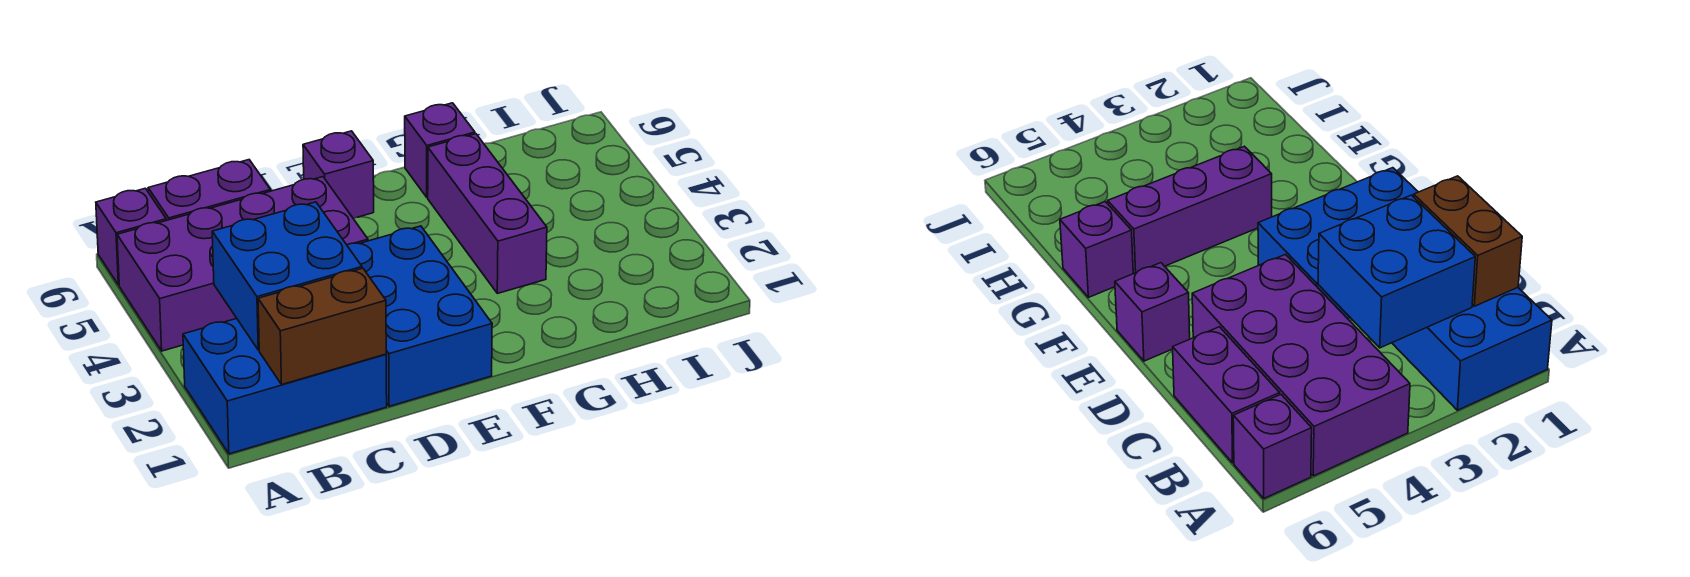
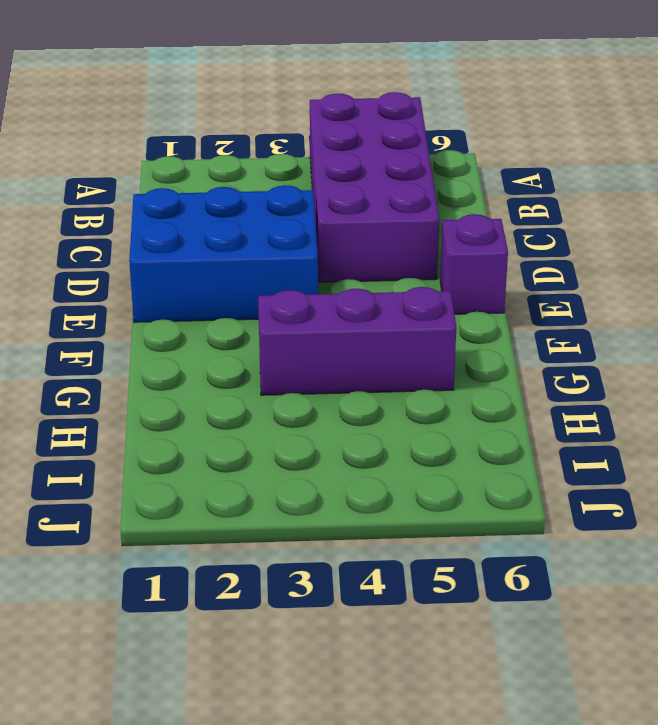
none -> blue 2x3 brick [183,319,387,454]
none -> purple 1x1 brick [96,188,166,285]

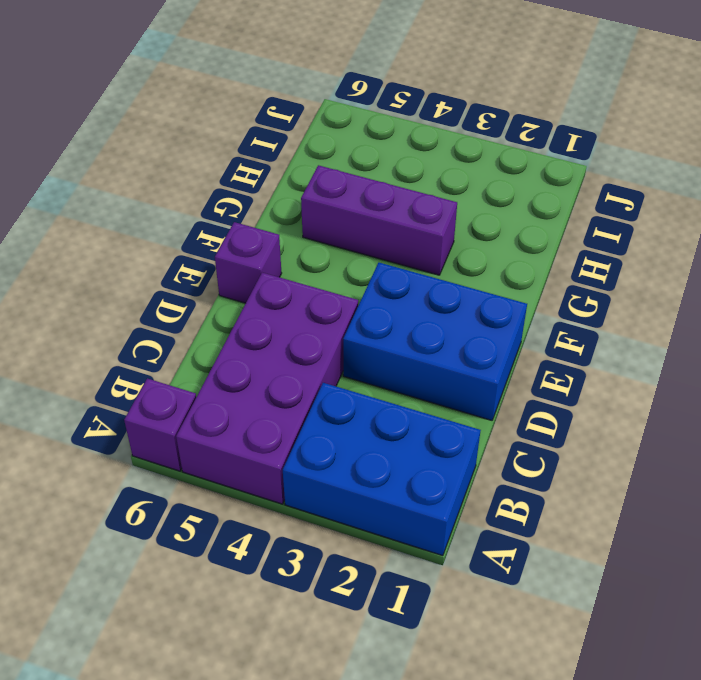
blue 2x3 brick [283,383,481,556] -> blue 2x3 brick turned to [183,319,387,454]
none -> purple 1x2 brick [148,160,270,220]
none -> purple 1x1 brick [405,103,475,197]

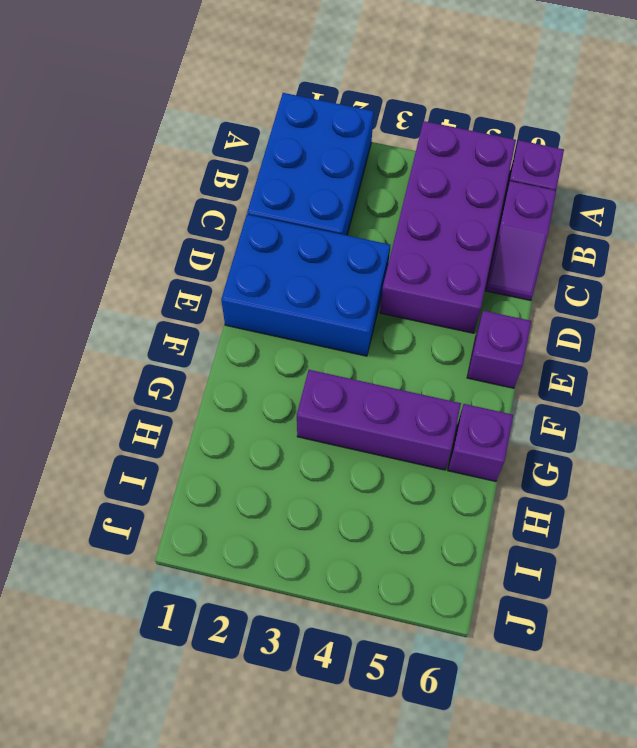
purple 1x2 slope [485,181,556,301] -> purple 1x2 brick [148,160,270,220]
none -> brown 1x2 brick [258,268,386,384]
none -> blue 2x2 brick [212,202,362,350]

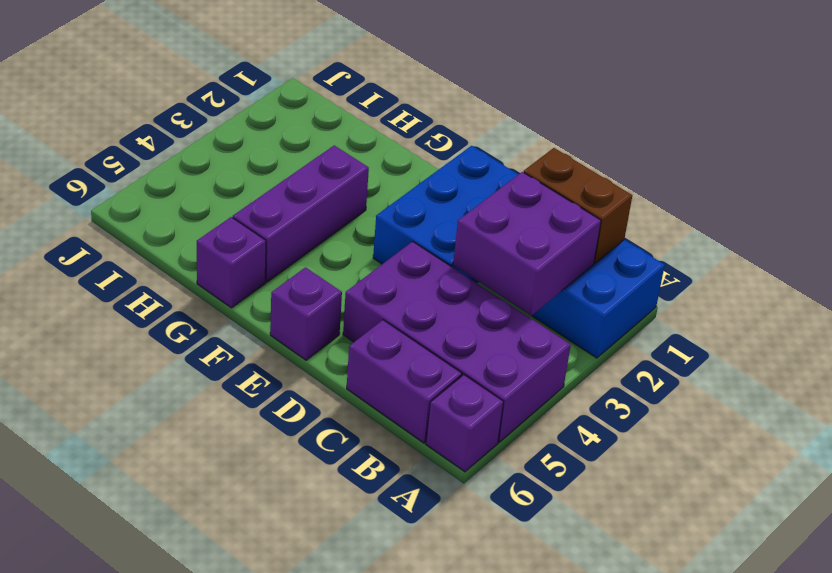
purple 2x2 brick [453,172,601,316] -> blue 2x2 brick [212,202,362,350]

